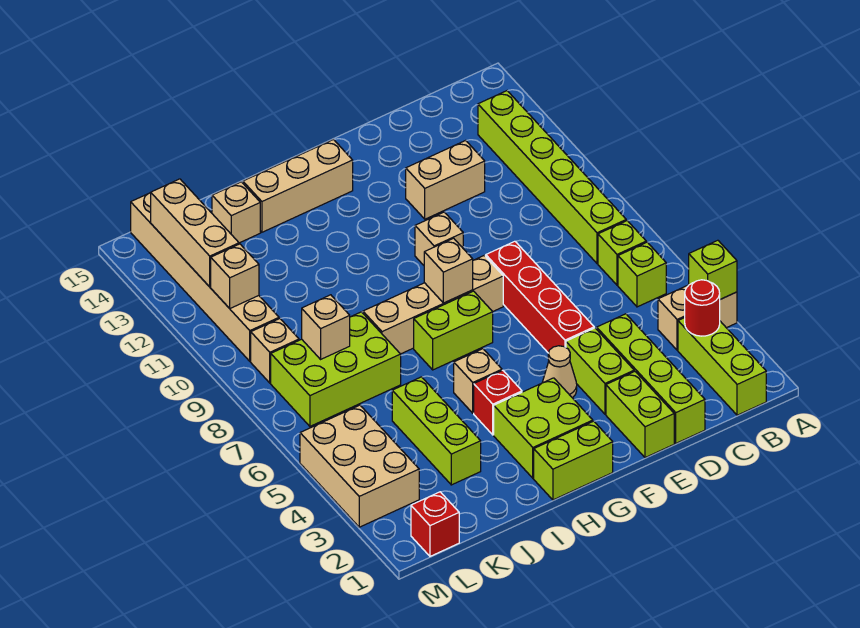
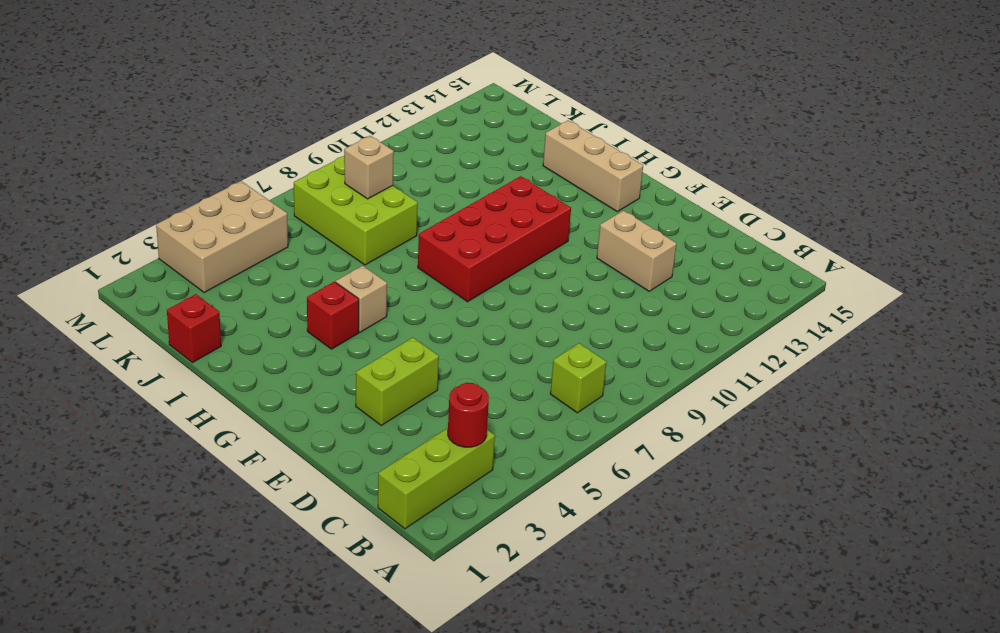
red 2x4 brick [418,176,571,302] -> tan 1x4 brick [363,255,503,354]
red 1x1 brick [167,294,221,363] -> red 1x1 brick moved to [411,492,459,556]
none -> tan 1x2 brick [658,285,737,350]
none -> lime 1x1 brick [618,242,666,307]
none -> lime 1x6 brick [478,91,626,264]
none -> lime 1x4 brick [597,314,705,443]

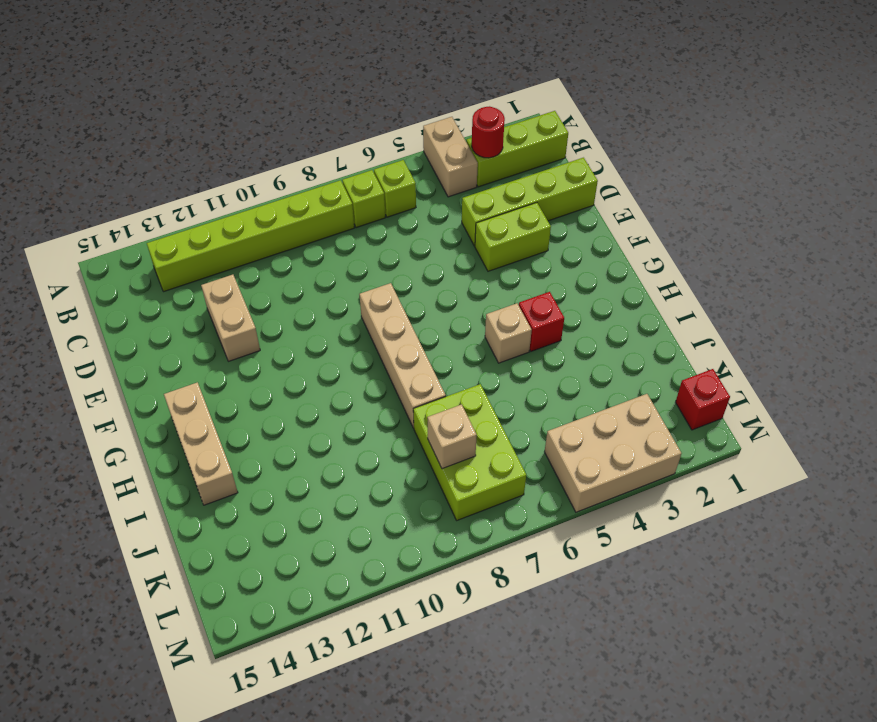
none -> lime 1x2 brick [606,371,674,458]
none -> red 1x4 brick [486,241,594,353]
none -> tan 1x1 cone [542,346,577,398]
none -> tan 1x1 brick [415,212,463,265]

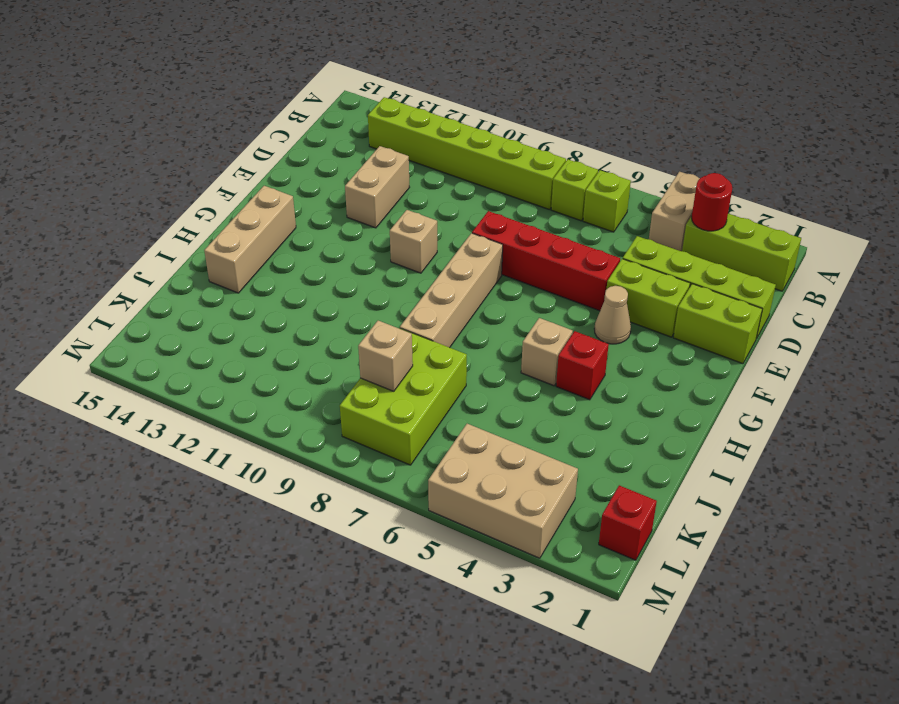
none -> lime 1x2 brick [534,421,613,500]
none -> lime 2x2 brick [494,378,593,478]
none -> lime 1x2 brick [414,291,493,370]
none -> lime 1x3 brick [392,377,481,485]

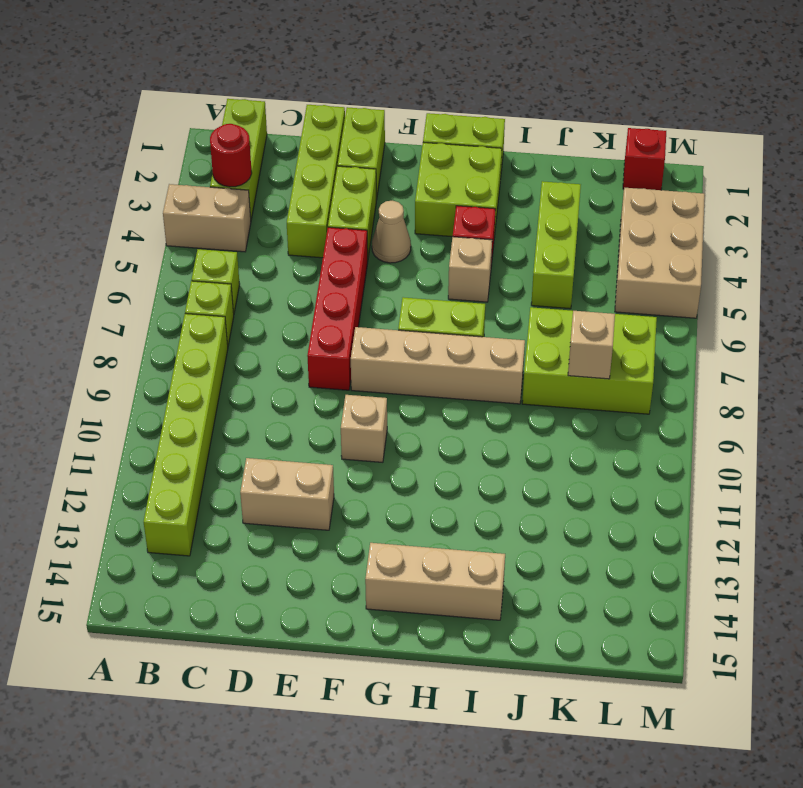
none -> tan 1x1 brick [212,182,260,243]
none -> tan 1x1 brick [251,319,299,383]
none -> tan 1x6 brick [131,193,279,361]
none -> lime 1x1 brick [689,240,737,299]

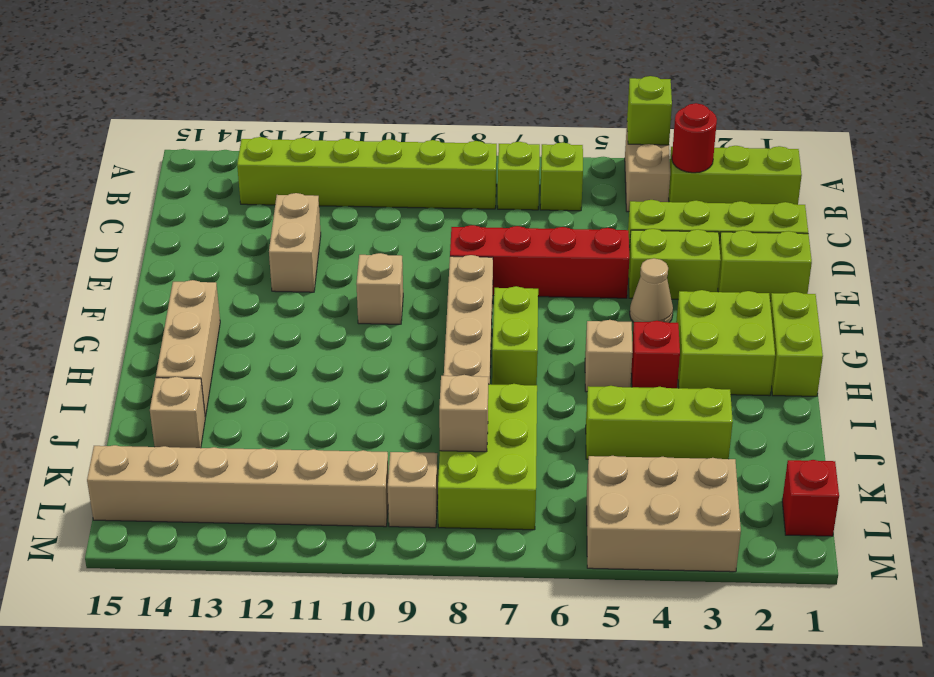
none -> tan 1x1 brick [424,238,473,303]
none -> tan 1x1 brick [211,244,259,308]
none -> tan 1x3 brick [151,179,239,287]

